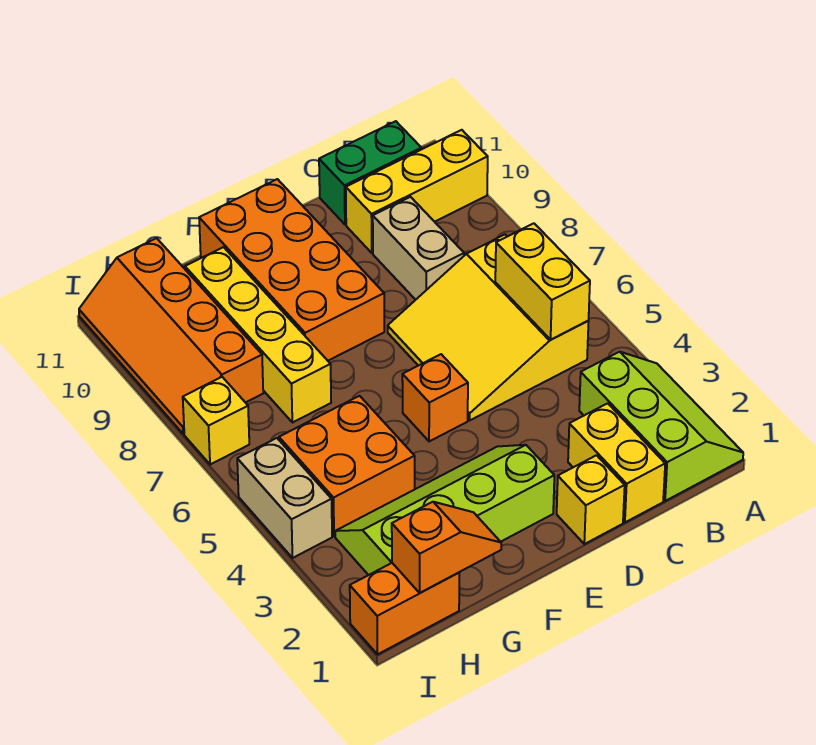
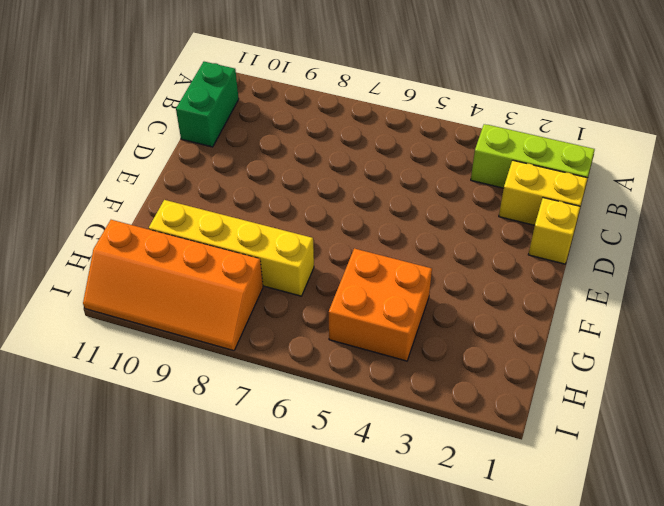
none -> yellow 1x3 brick [346,130,488,253]
none -> yellow 3x3 slope [388,235,589,420]
none -> tan 1x2 brick [373,197,464,300]

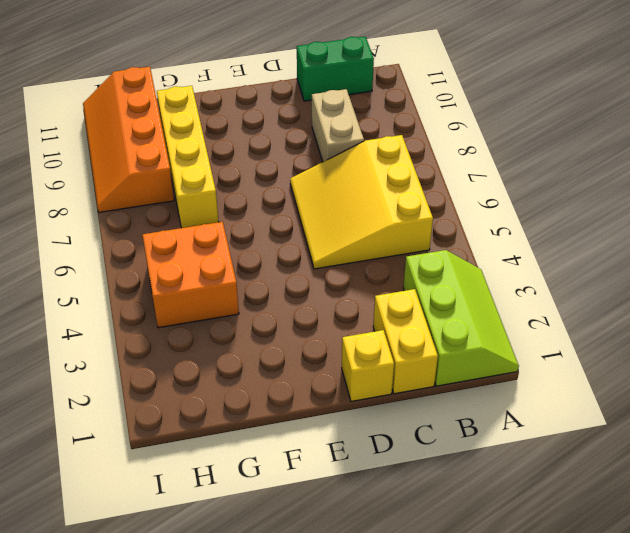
none -> yellow 1x3 brick [346,130,488,253]
none -> lime 2x4 slope [335,445,554,575]
none -> orange 1x1 brick [402,354,468,441]

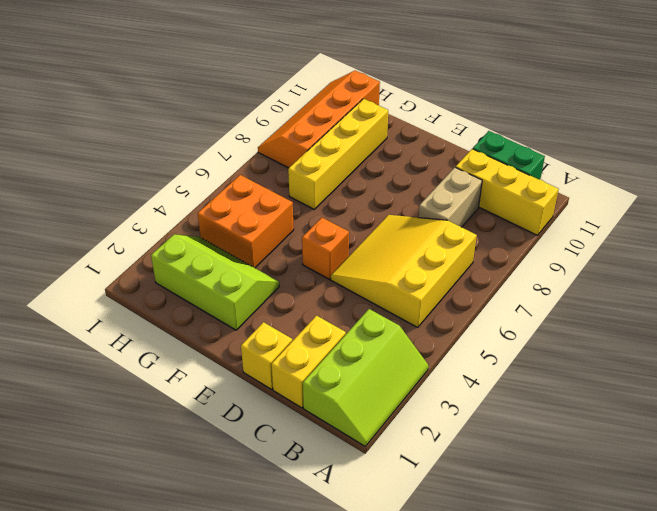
lime 2x3 slope [151,234,279,330] -> lime 2x4 slope [335,445,554,575]
none -> orange 2x4 brick [199,179,384,361]
none -> orange 1x2 brick [350,563,459,654]
none -> tan 1x2 brick [237,438,332,558]

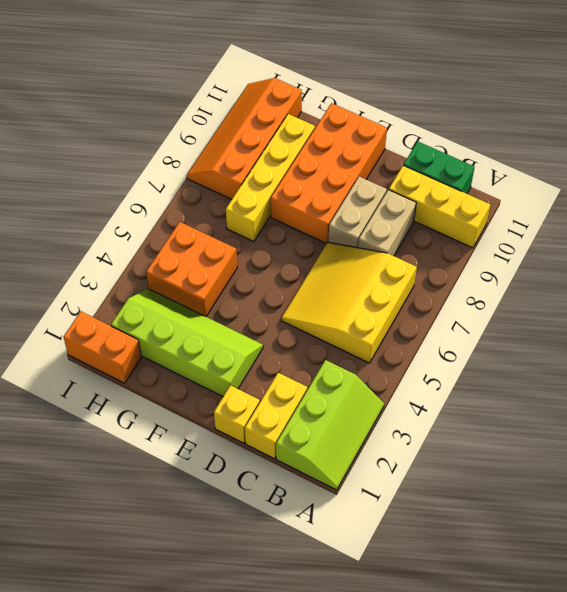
tan 1x2 brick [328,177,387,248] -> tan 1x2 brick moved to [237,438,332,558]
none -> orange 1x1 brick [402,354,468,441]
none -> yellow 1x1 brick [183,377,249,465]
none -> yellow 1x2 brick [495,223,590,340]

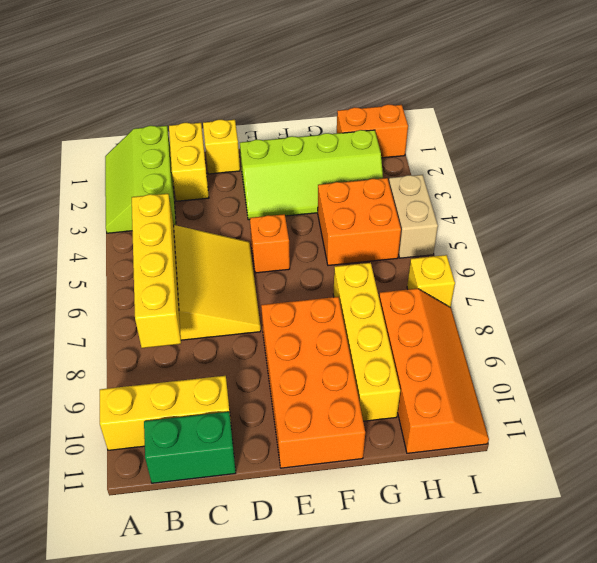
yellow 1x4 brick [132,194,181,348] -> yellow 1x2 brick [495,223,590,340]
none -> tan 1x2 brick [373,197,464,300]
none -> orange 1x2 slope [392,502,501,593]

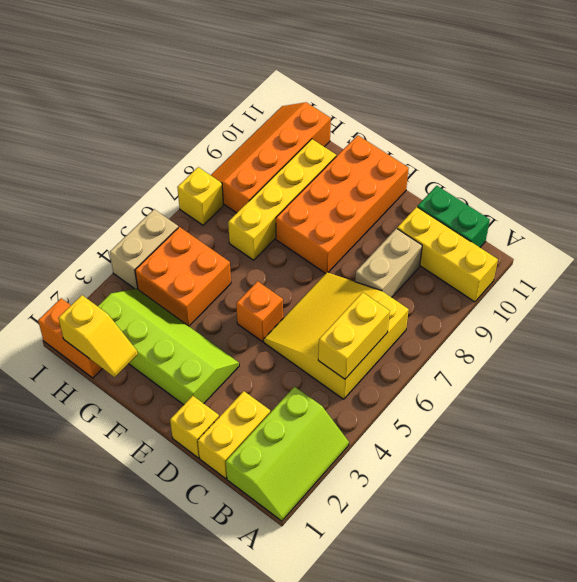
yellow 1x2 slope [59,295,138,377] -> orange 1x2 slope [392,502,501,593]

